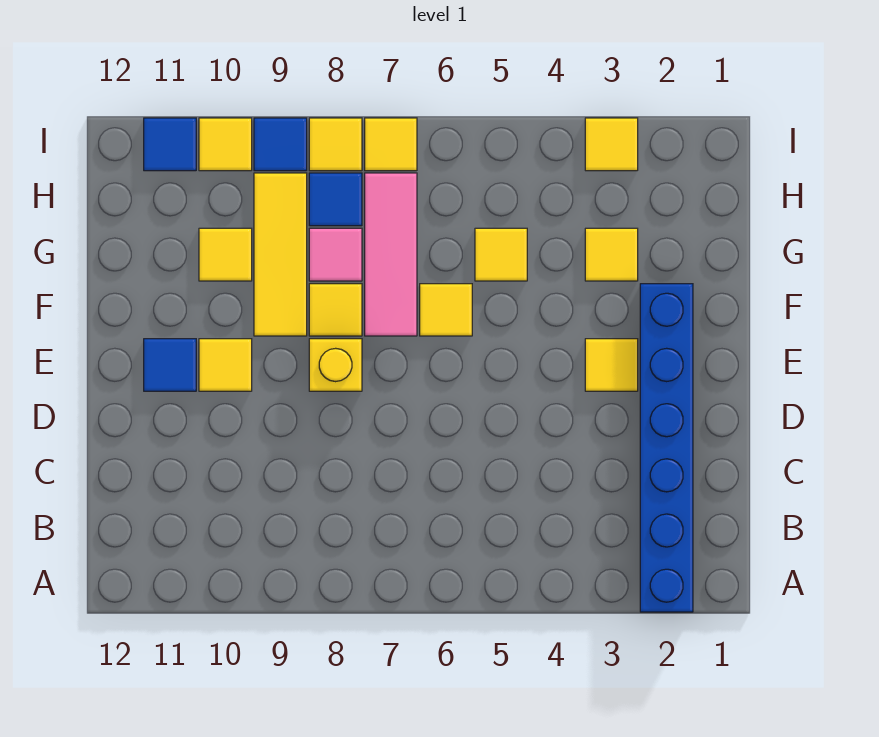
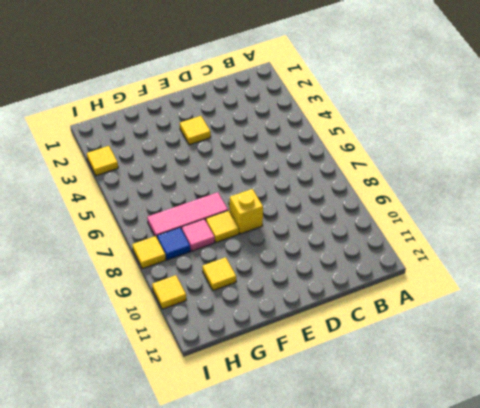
none -> blue 1x6 brick [640,284,693,612]
none -> yellow 1x1 tile [199,339,252,391]
none -> blue 1x1 tile [144,339,196,391]

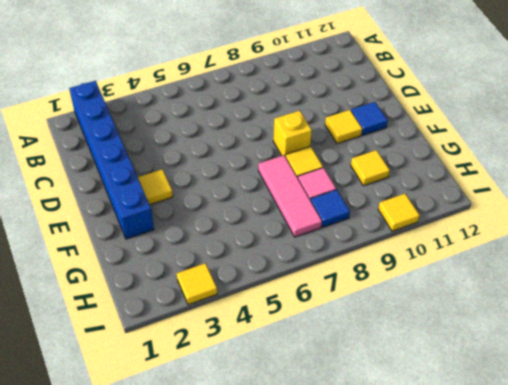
none -> yellow 1x1 tile [420,284,472,336]
none -> yellow 1x3 tile [254,173,307,336]
none -> yellow 1x1 tile [585,228,638,281]

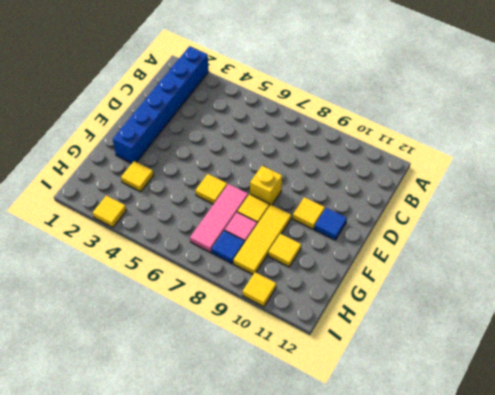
none -> yellow 1x1 tile [585,339,638,391]
none -> yellow 1x1 tile [475,228,527,281]
none -> yellow 1x1 tile [365,118,417,171]

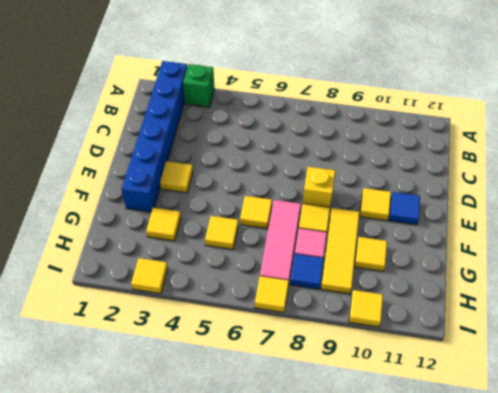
green 1x1 brick [183,64,214,107] -> none
none -> yellow 1x1 tile [309,118,362,171]
none -> blue 1x1 tile [254,118,307,171]
none -> blue 1x1 tile [144,118,196,171]

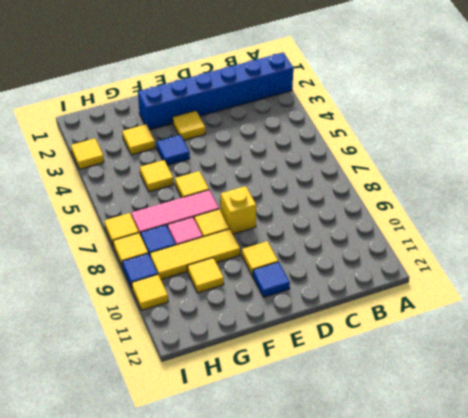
blue 1x1 tile [157,135,190,165] -> blue 1x1 tile moved to [144,118,196,171]

